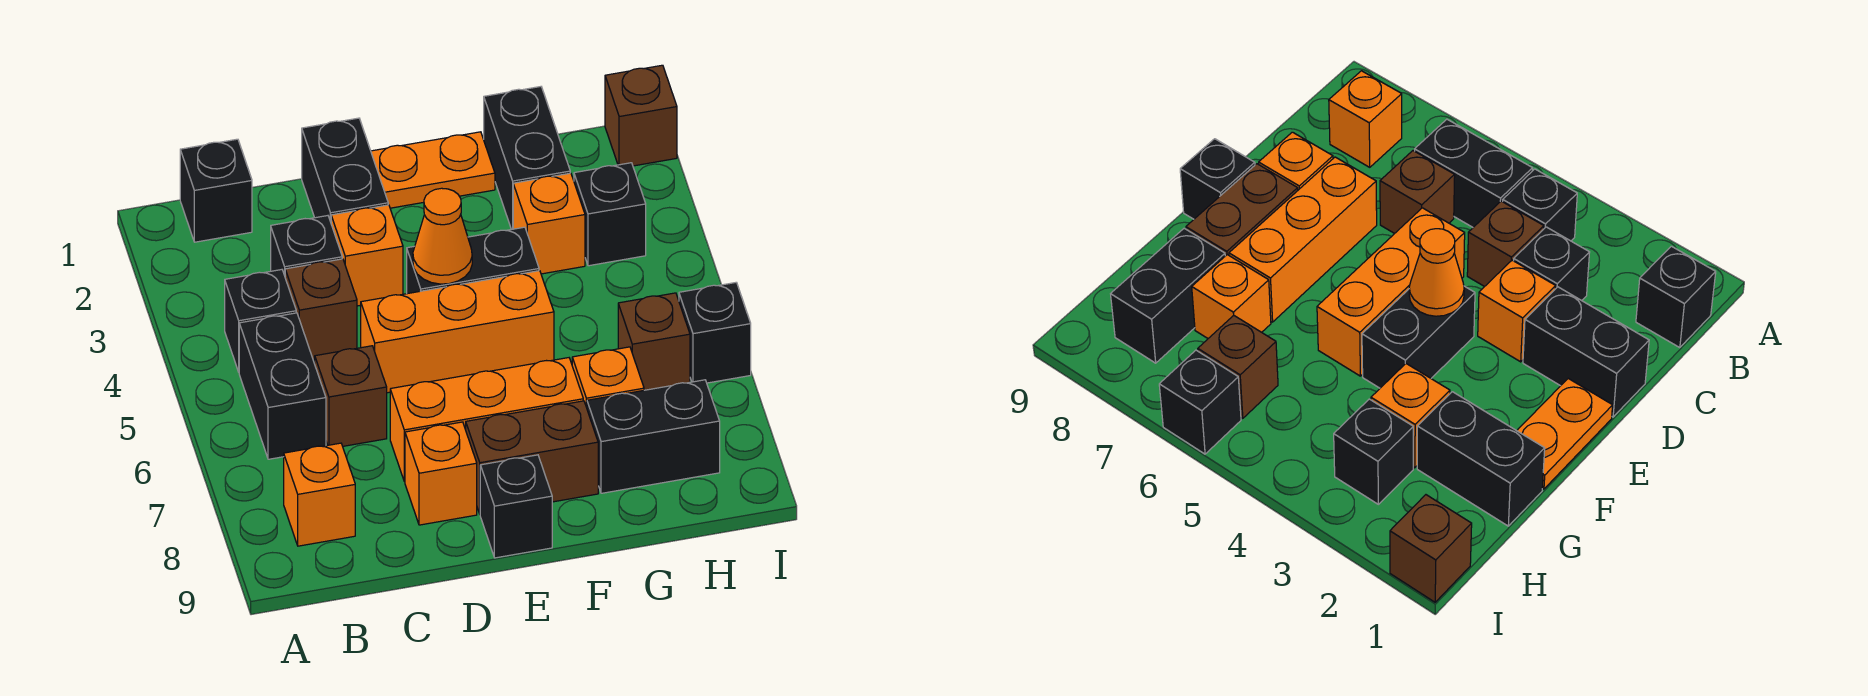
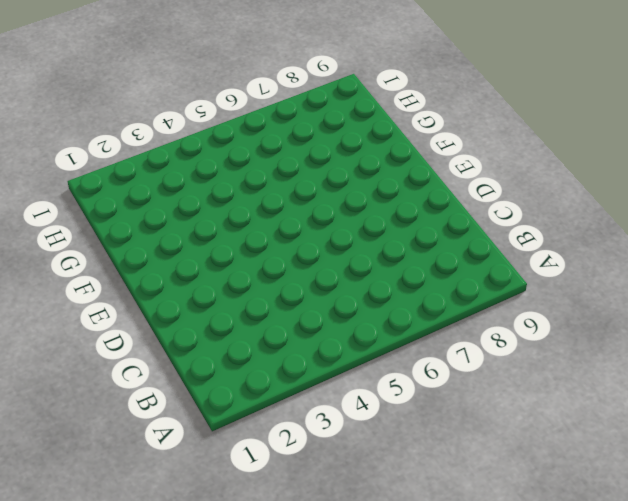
none -> black 1x1 brick [180,139,252,242]
none -> black 1x1 brick [225,270,296,372]
none -> black 1x2 brick [239,313,326,459]

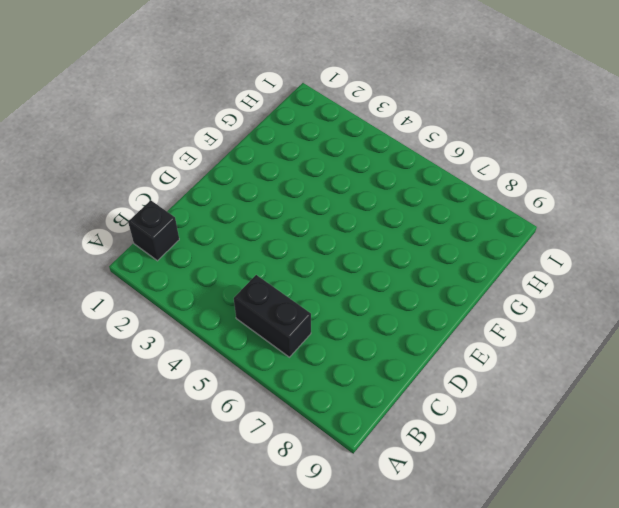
none -> black 1x1 brick [225,270,296,372]
none -> orange 1x1 brick [284,443,355,546]
none -> black 1x1 brick [271,216,342,275]

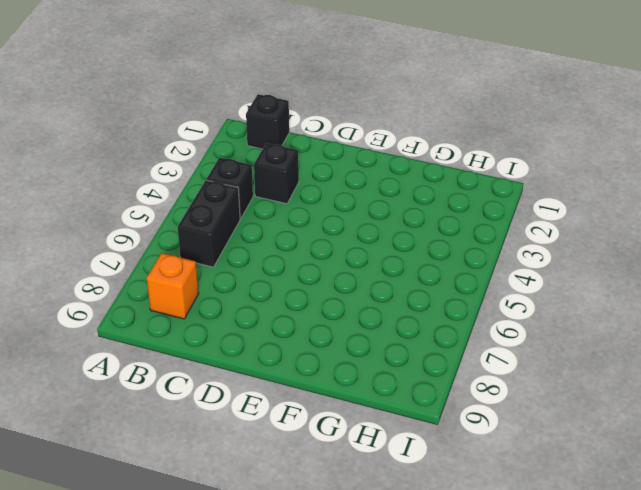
none -> brown 1x1 brick [285,259,357,360]
none -> brown 1x1 brick [315,346,387,446]
none -> black 1x2 brick [302,118,388,222]

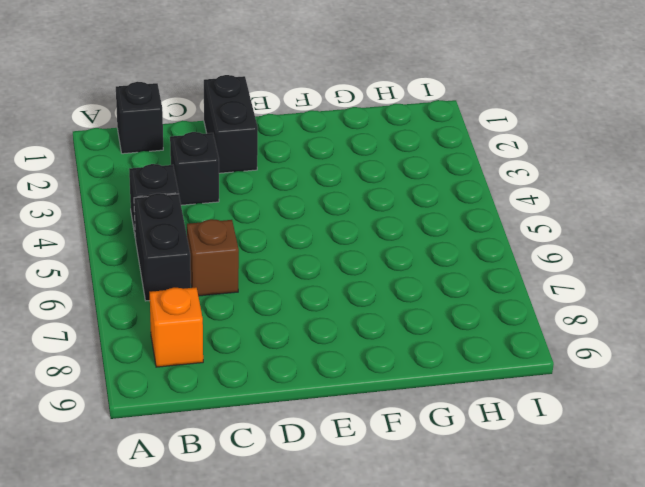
none -> brown 1x1 brick [285,259,357,360]
none -> orange 1x1 brick [331,205,403,306]
none -> orange 1x3 brick [361,271,554,393]

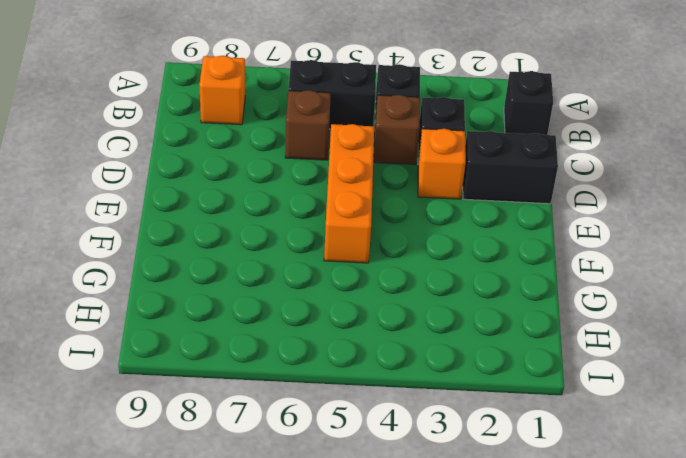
none -> orange 1x3 brick [390,358,583,482]
none -> orange 1x1 brick [405,422,477,525]
none -> orange 1x2 plate [371,132,495,208]

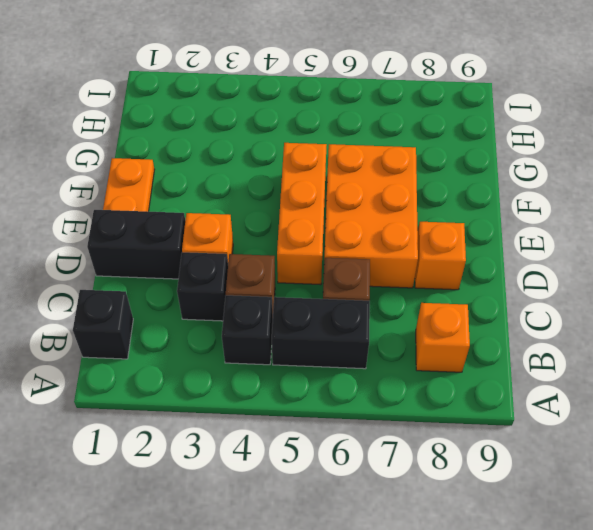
orange 2x3 brick [324,144,418,288] -> orange 1x3 brick [390,358,583,482]
none -> black 1x2 brick [407,227,539,294]
none -> brown 1x2 brick [466,401,598,514]
none -> black 1x1 brick [480,455,552,558]

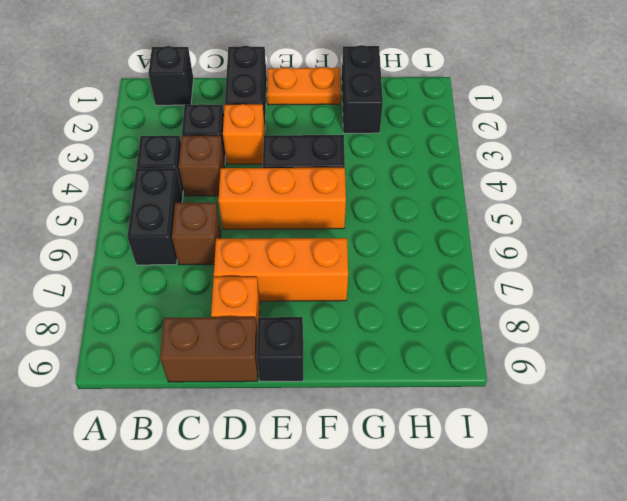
brown 1x2 brick [160,317,258,382] -> brown 1x2 brick moved to [466,401,598,514]
none -> orange 1x1 brick [284,443,355,546]
none -> orange 1x1 brick [513,173,585,274]
none -> orange 1x1 brick [572,347,644,408]

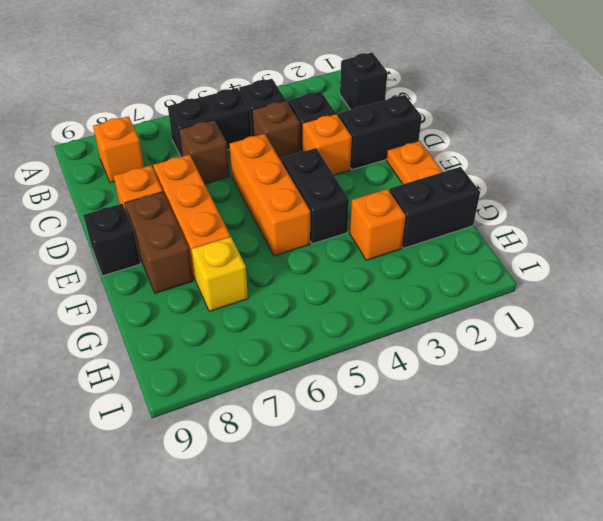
yellow 1x1 brick [192,237,248,311] -> orange 1x1 brick [572,347,644,408]
none -> black 1x2 brick [587,380,720,493]
none -> black 1x1 brick [574,163,646,266]
none -> brown 1x1 brick [618,293,690,390]

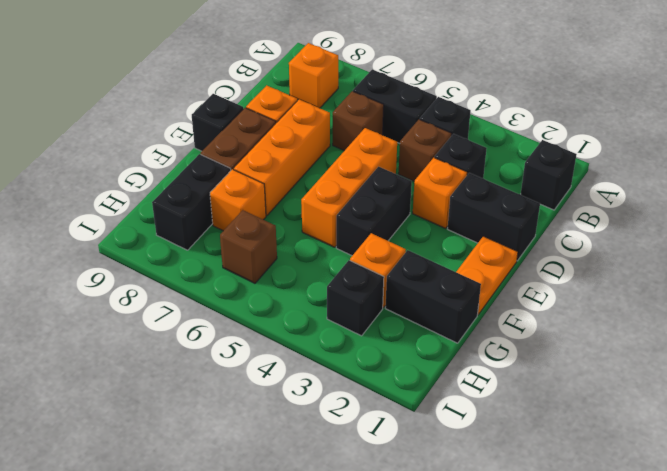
none -> brown 1x1 brick [605,65,677,166]
none -> black 1x1 brick [679,282,751,383]
none -> orange 1x1 cone [413,188,472,284]

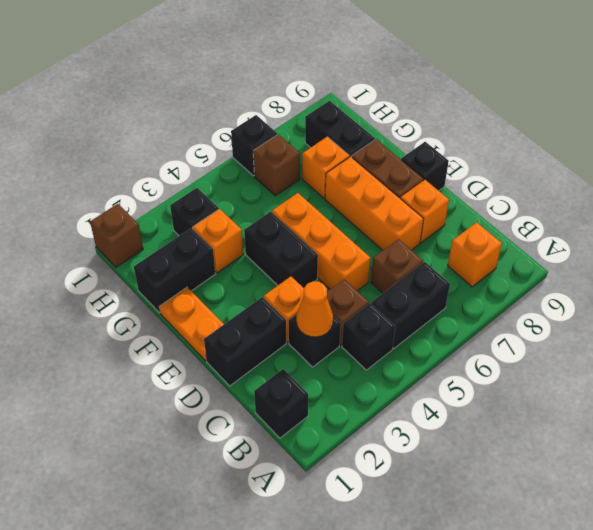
orange 1x1 cone [296,281,333,337] -> orange 1x1 cone moved to [413,188,472,284]

